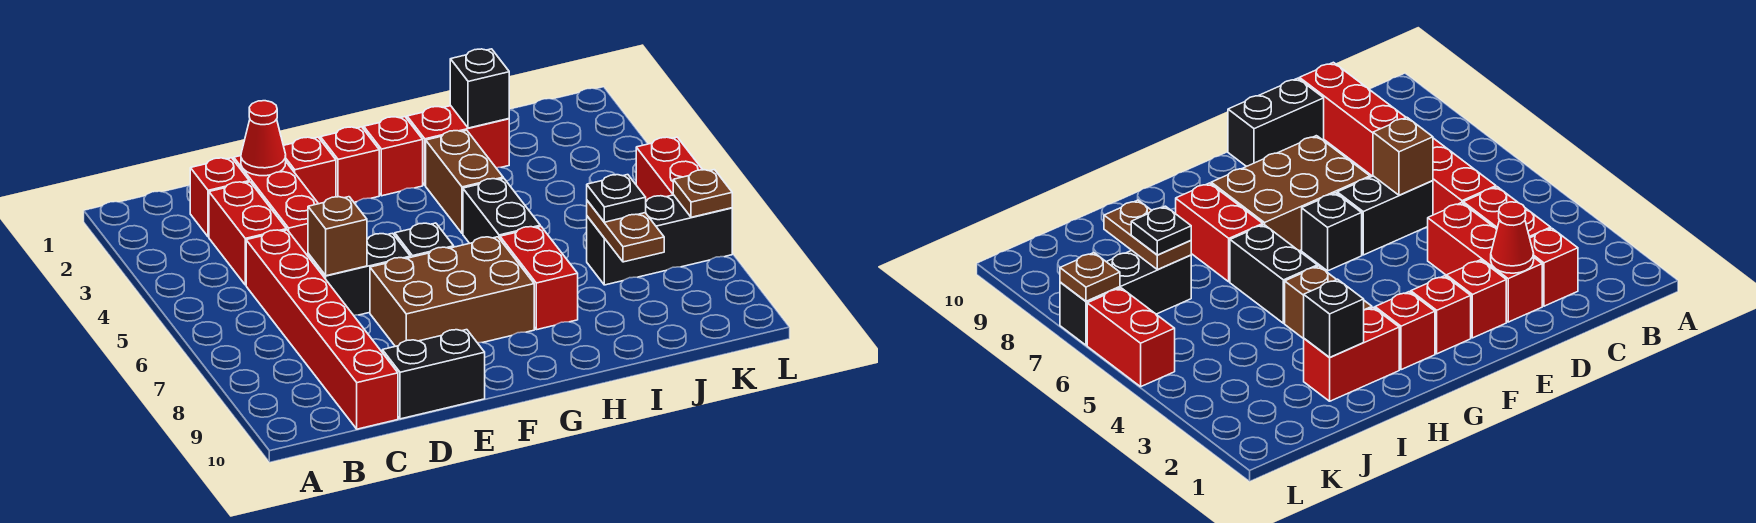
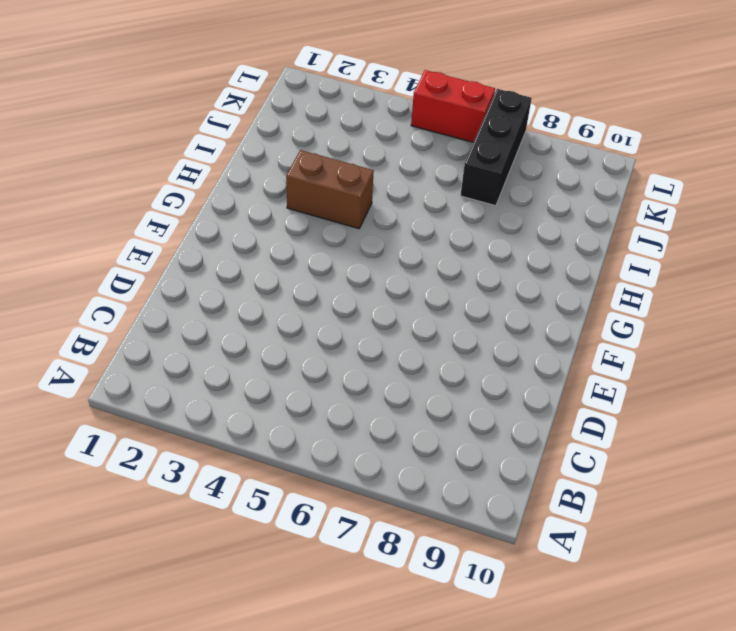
none -> red 1x1 brick [190,158,249,237]
none -> red 1x2 brick [209,182,287,285]
none -> red 1x6 brick [246,230,398,429]

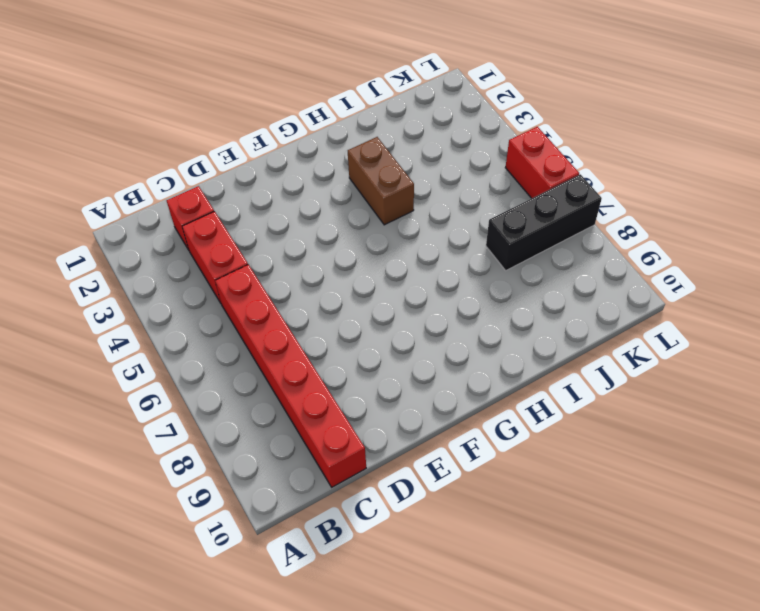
none -> red 1x3 brick [234,156,318,256]
none -> black 1x2 brick [308,233,410,315]
none -> black 1x2 brick [382,330,485,419]

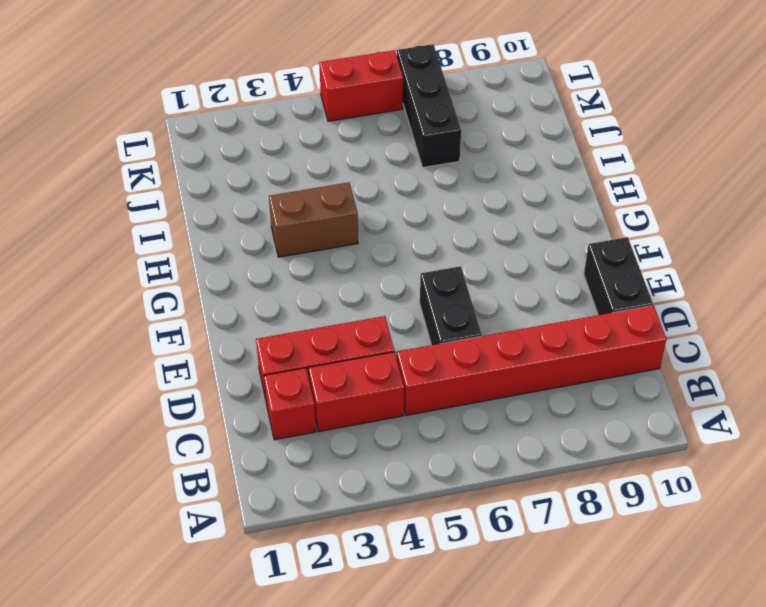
none -> red 1x1 brick [283,137,336,204]
none -> brown 2x3 brick [370,237,534,346]
none -> red 1x1 brick [320,127,379,202]

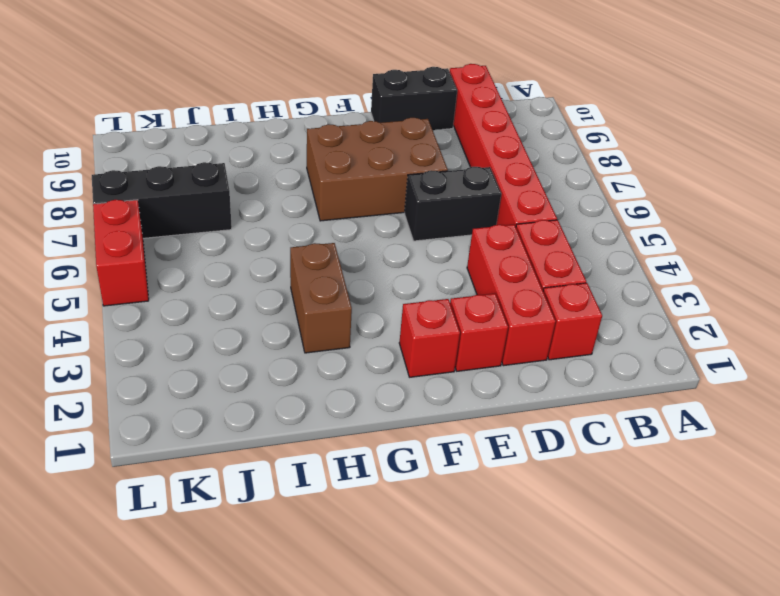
none -> black 1x1 brick [395,223,454,257]
none -> red 1x1 brick [364,117,423,196]
none -> red 1x2 brick [407,106,509,185]

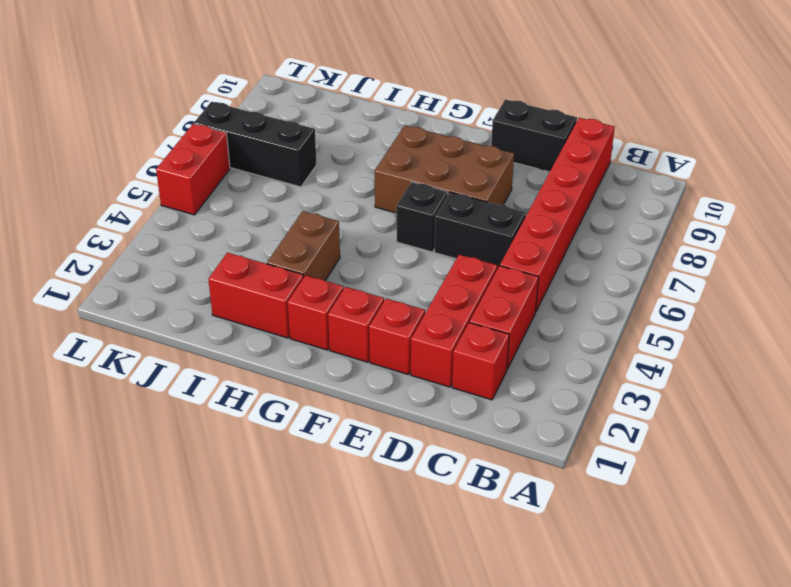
none -> black 1x2 brick [463,178,540,243]
none -> red 1x2 brick [500,227,578,330]
none -> red 1x1 cone [241,101,286,176]

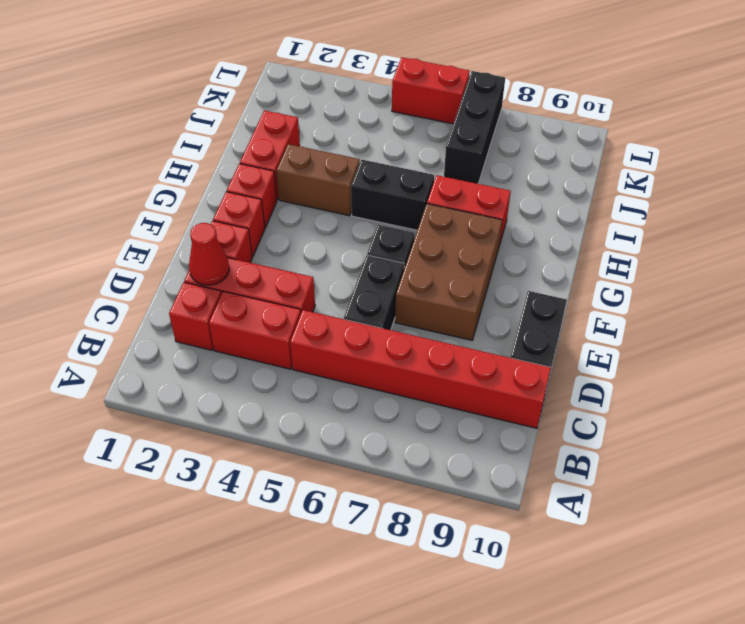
none -> brown 1x1 brick [308,197,367,276]
none -> black 1x1 brick [450,49,509,128]
none -> brown 1x2 plate [587,201,664,262]

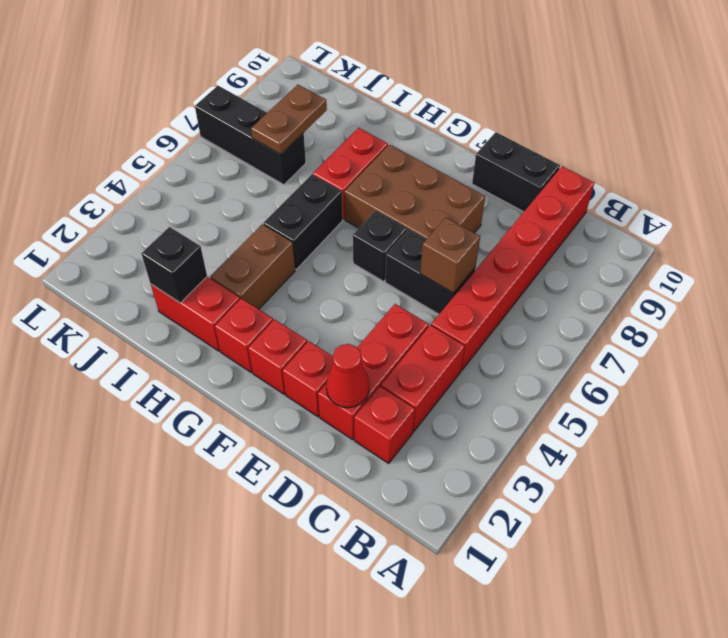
none -> red 1x2 brick [636,137,702,201]
none -> brown 1x1 plate [673,170,732,217]
none -> black 1x1 plate [587,175,646,222]

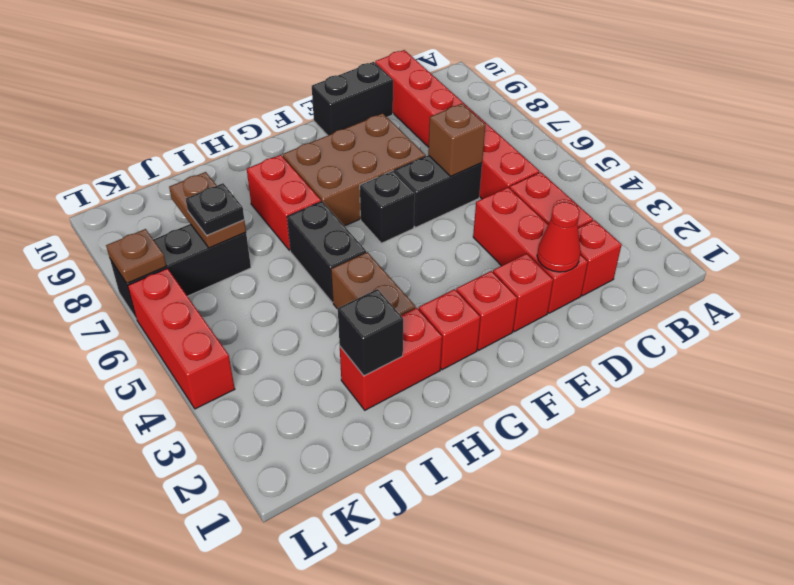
red 1x3 brick [128,268,235,409] -> red 1x2 brick [636,137,702,201]

